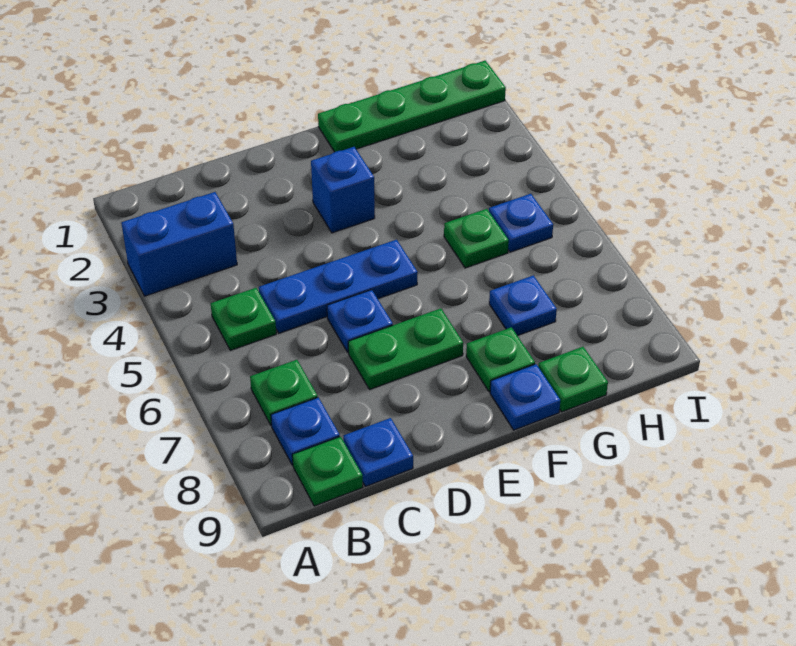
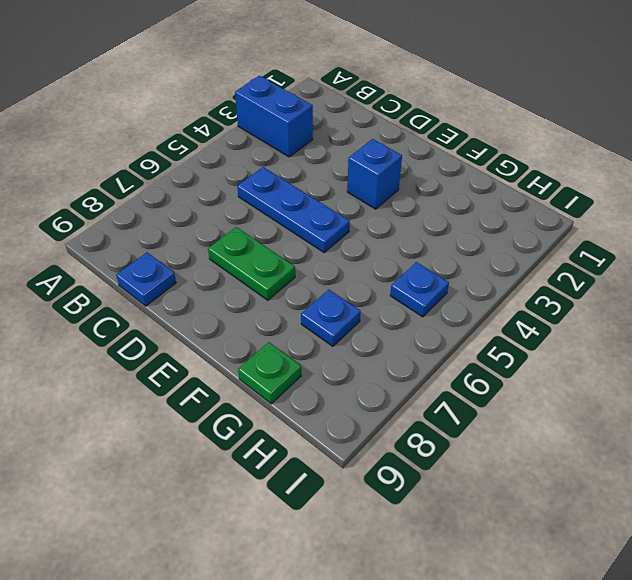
none -> green 1x1 plate [211,288,276,350]
none -> green 1x1 plate [250,360,318,426]
none -> blue 1x1 plate [271,397,340,465]

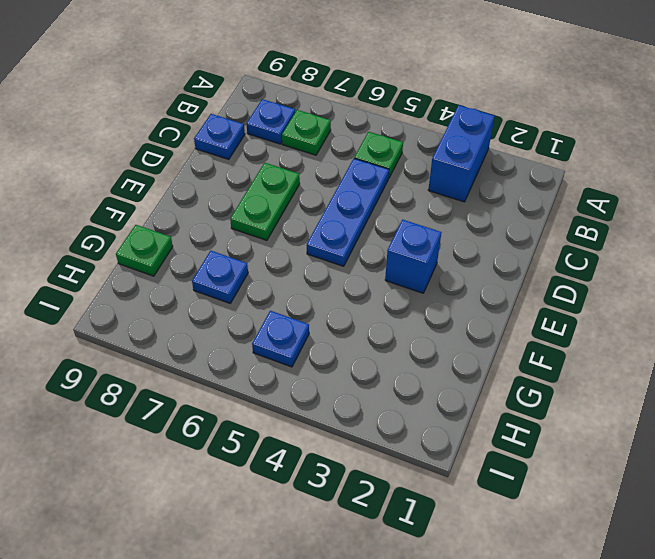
none -> green 1x1 plate [292,437,363,506]
none -> blue 1x1 plate [327,290,393,352]
none -> green 1x4 plate [318,61,506,152]

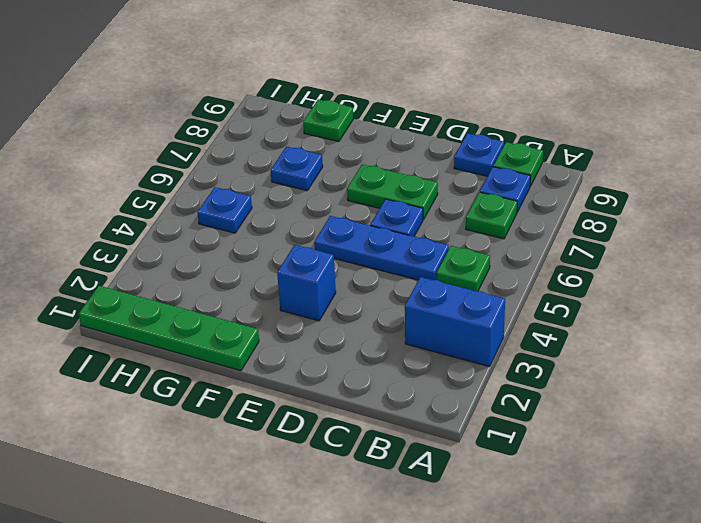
none -> green 1x1 plate [466,327,535,392]
none -> blue 1x1 plate [490,364,561,430]
none -> green 1x1 plate [444,209,509,268]

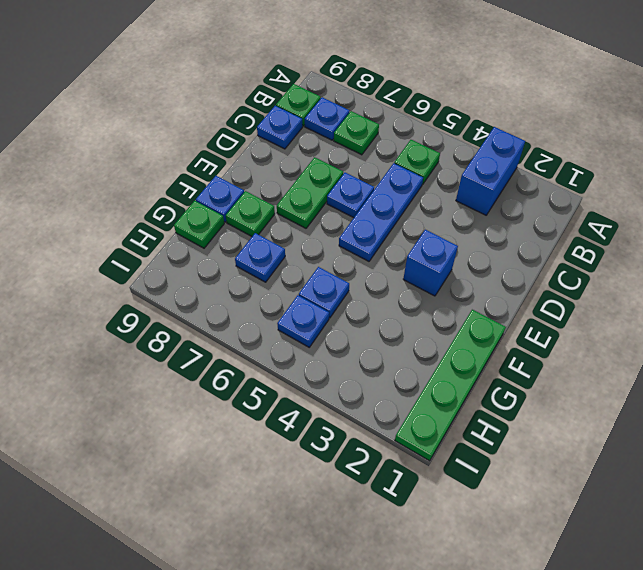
blue 1x1 plate [299,267,349,318] -> green 1x1 plate [444,209,509,268]

